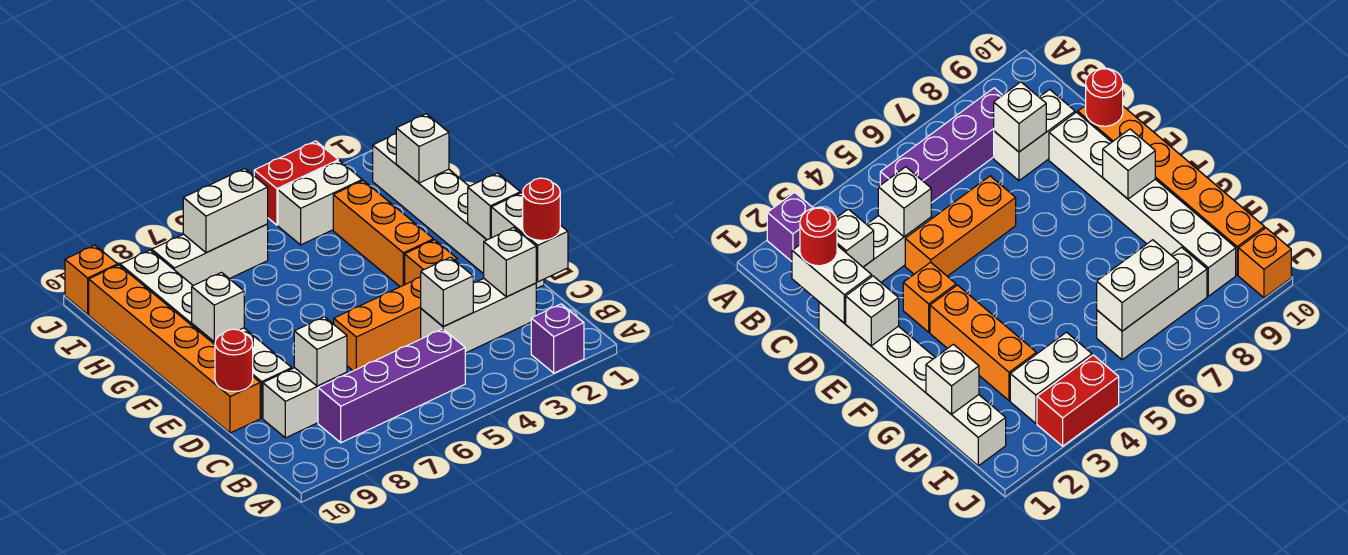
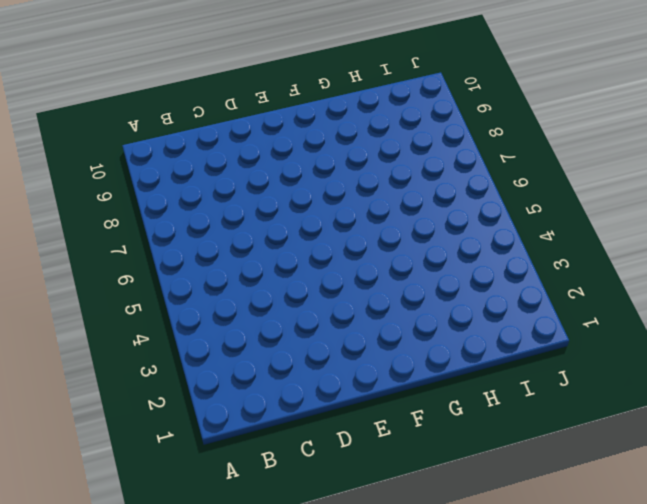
none -> purple 1x1 brick [531,304,584,373]
none -> purple 1x4 brick [318,329,465,443]
none -> white 1x3 brick [421,279,536,353]

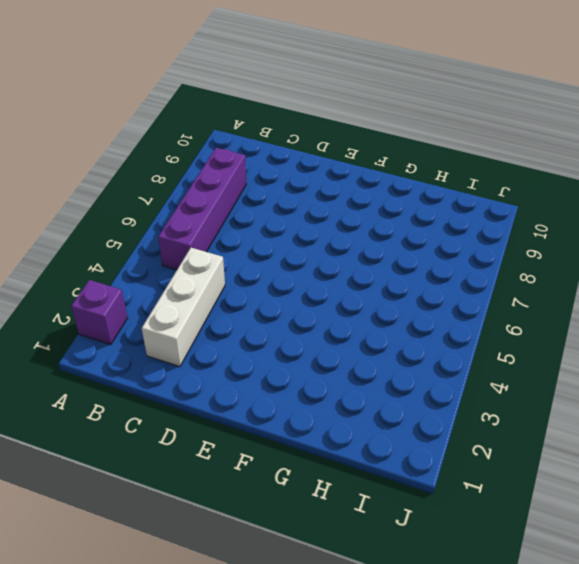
none -> white 1x2 brick [263,368,347,438]
none -> white 1x6 brick [373,134,544,289]
none -> orange 1x3 brick [334,277,421,371]

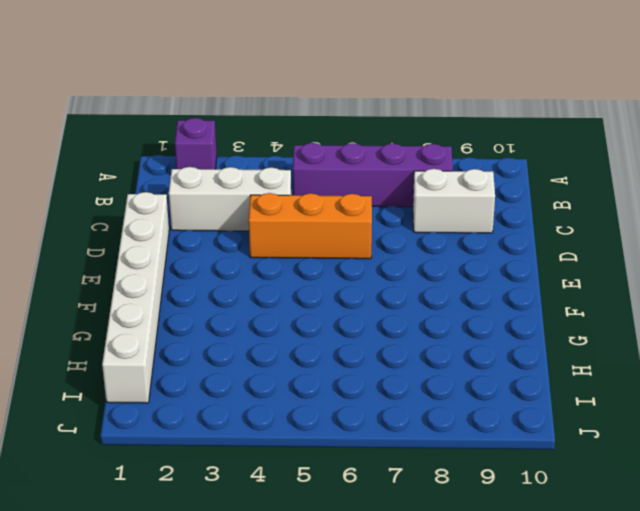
none -> white 1x6 brick [120,250,292,418]
none -> orange 1x6 brick [89,265,260,433]
none -> orange 1x1 brick [405,240,457,284]

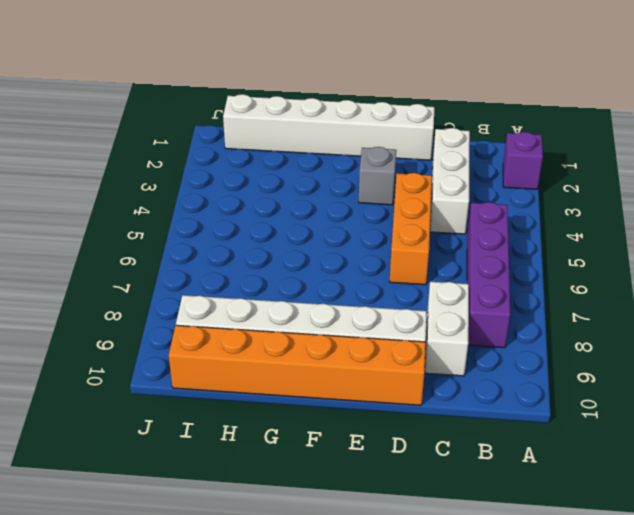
grey 1x1 brick [359,147,396,205] -> orange 1x1 brick [405,240,457,284]
none -> orange 1x3 brick [333,181,433,287]
none -> white 1x2 brick [278,161,362,245]
none -> white 1x3 brick [152,224,268,286]

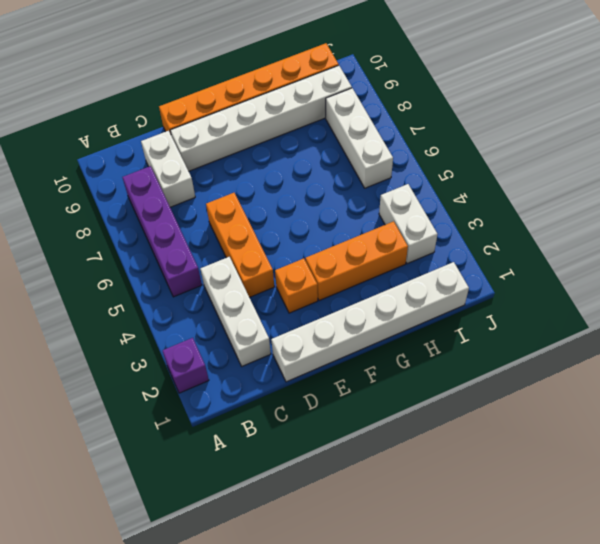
none -> red 1x2 brick [254,141,338,225]
none -> orange 1x1 brick [65,245,118,314]
none -> white 1x2 brick [491,193,568,282]

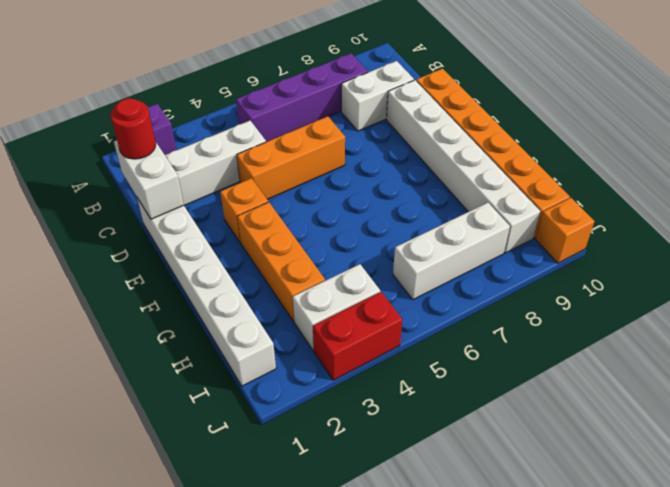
none -> white 1x1 brick [484,228,536,297]
none -> white 1x1 brick [421,257,473,327]
none -> white 1x1 brick [294,317,347,386]

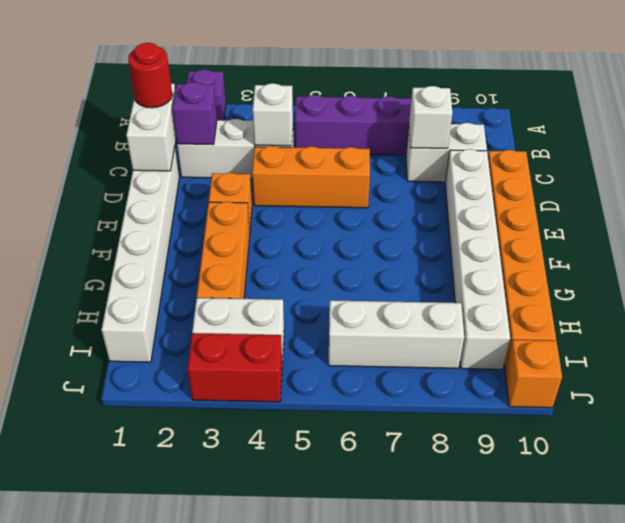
purple 1x1 brick [172,82,217,144] -> white 1x1 brick [484,228,536,297]
none -> red 1x1 round brick [215,329,253,392]
none -> white 1x1 brick [468,173,520,240]
none -> white 1x1 brick [192,272,244,342]

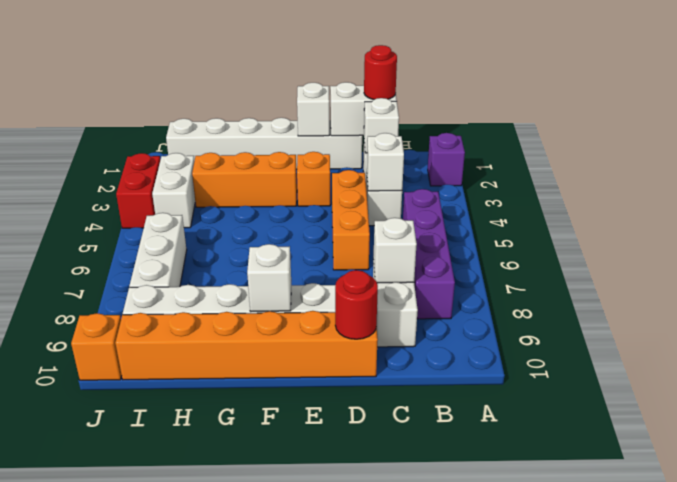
none -> white 1x1 brick [396,114,449,183]
none -> white 1x2 brick [183,169,268,253]

